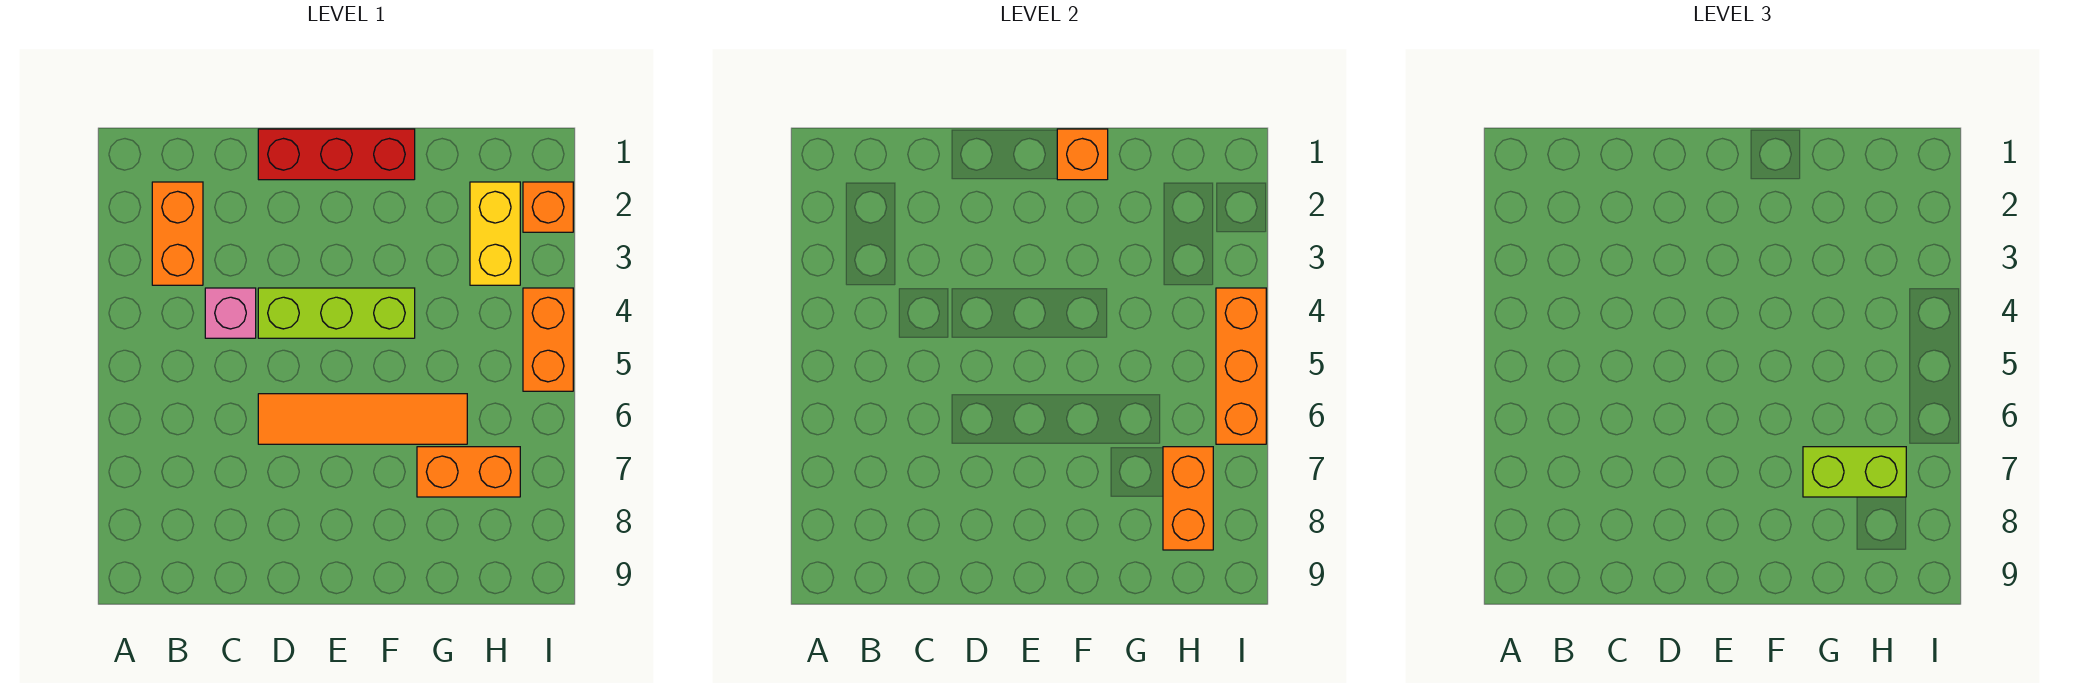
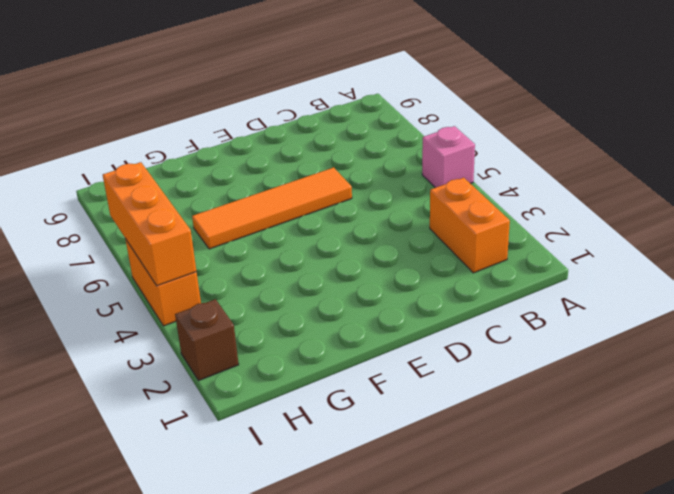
pink 1x1 brick [422,126,475,188] -> pink 1x1 brick moved to [205,288,256,338]
brown 1x1 brick [175,299,239,381] -> orange 1x1 brick [523,182,573,232]
none -> red 1x3 brick [258,129,415,180]
none -> lime 1x3 brick [258,288,415,338]
none -> orange 1x2 brick [417,447,520,497]

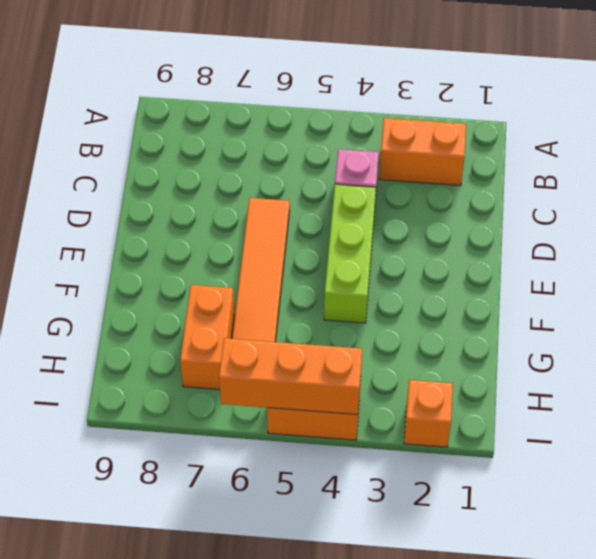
none -> red 1x3 brick [258,129,415,180]
none -> yellow 1x2 brick [470,182,520,285]
none -> orange 1x1 brick [1057,129,1108,180]

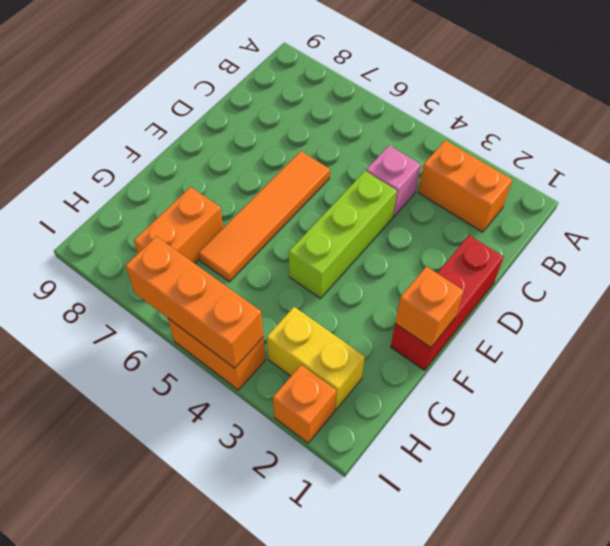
none -> orange 1x2 brick [1163,447,1213,550]
none -> lime 1x2 brick [1803,447,1906,497]

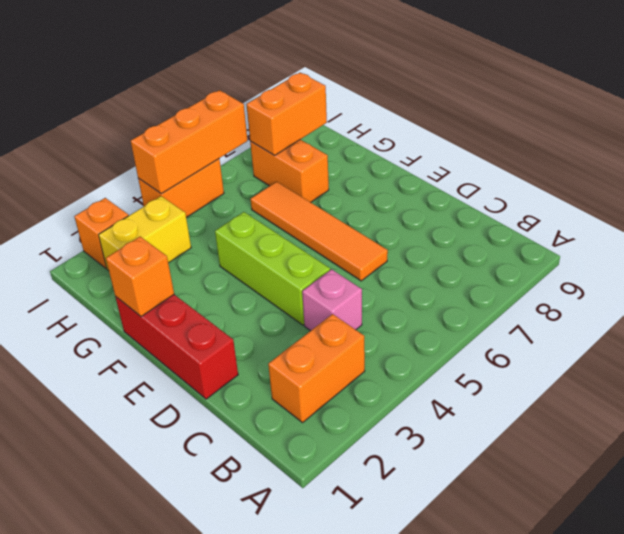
none -> lime 1x2 brick [1803,447,1906,497]

